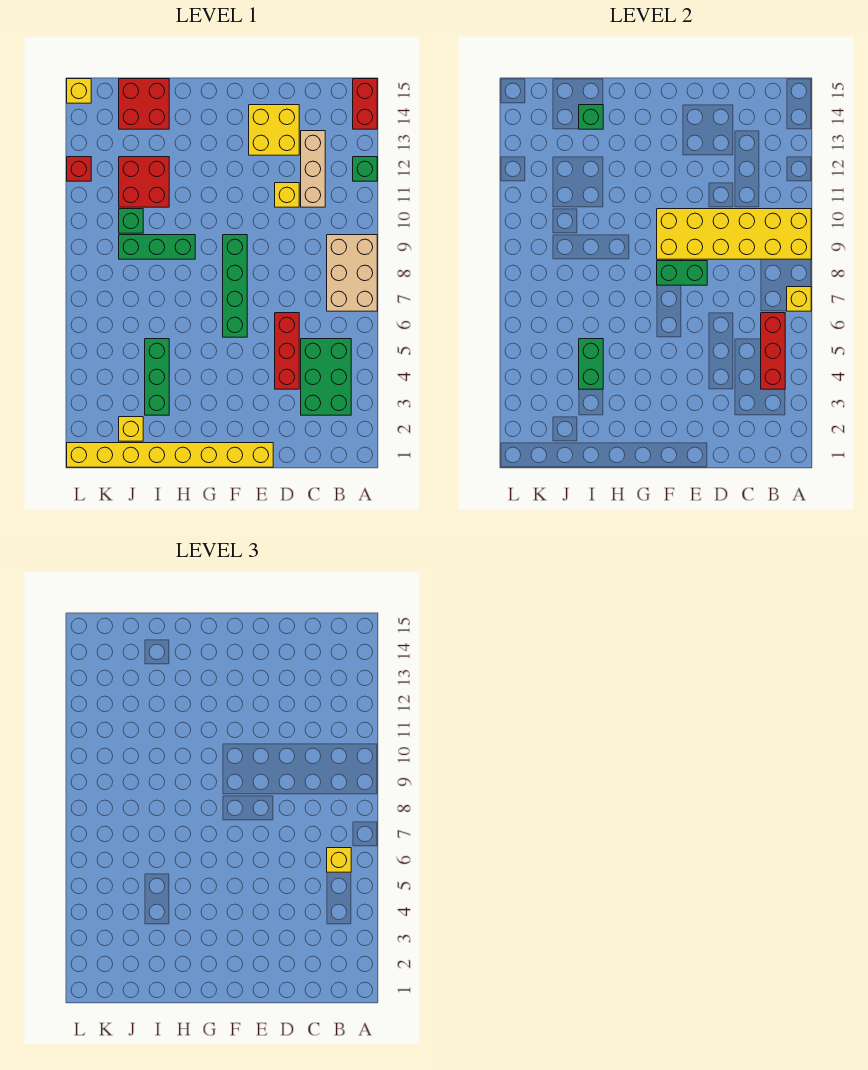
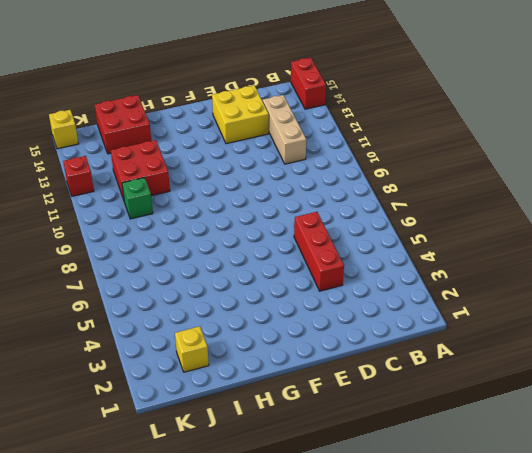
none -> tan 2x3 brick [327,235,377,311]
none -> green 1x1 brick [353,157,377,181]
none -> green 2x3 brick [301,339,351,415]

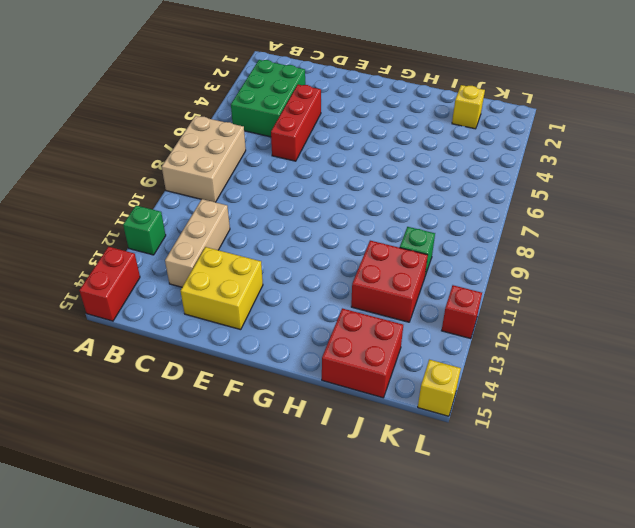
none -> yellow 1x1 brick [275,183,299,207]
none -> yellow 1x8 brick [67,443,273,467]
none -> green 1x4 brick [223,235,247,337]

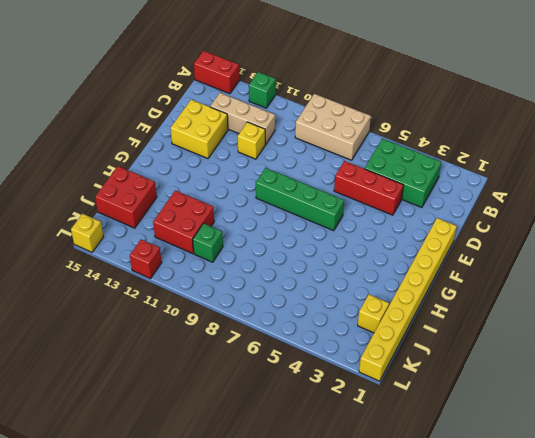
none -> green 1x3 brick [119,235,195,259]
none -> green 1x3 brick [145,339,169,415]
none -> yellow 1x1 brick [787,287,811,311]

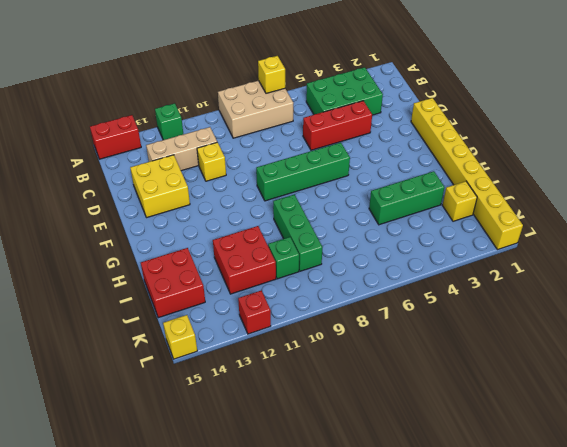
none -> yellow 2x6 brick [657,209,811,259]
none -> red 1x3 brick [761,313,785,389]
none -> green 1x2 brick [657,261,707,285]

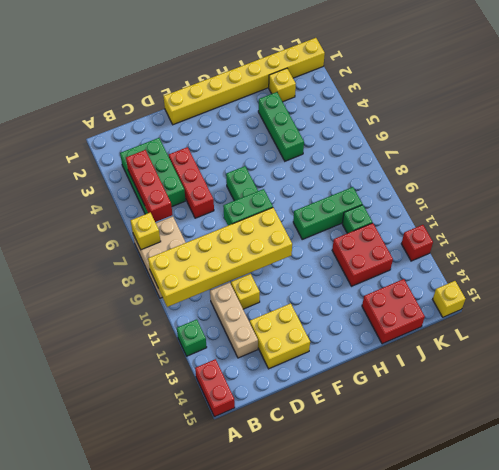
none -> green 1x2 brick [579,339,603,389]
none -> green 1x1 brick [579,105,603,129]
none -> yellow 1x1 brick [327,848,351,872]

